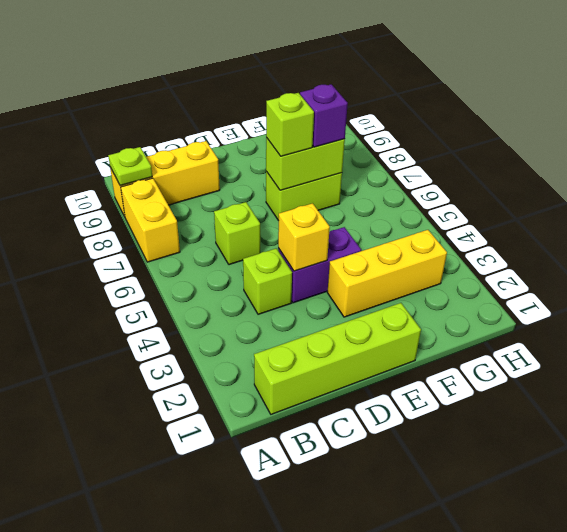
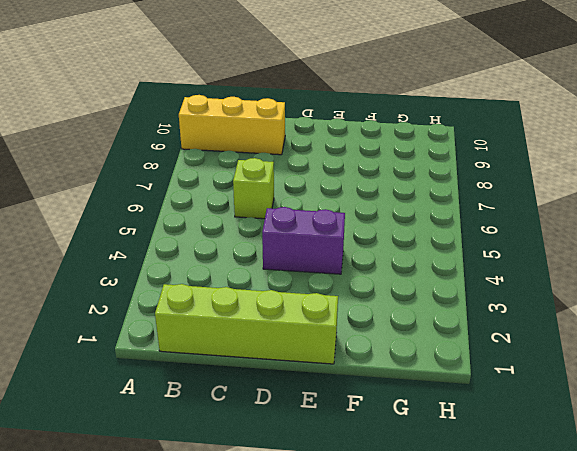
none -> yellow 1x2 brick [121,178,180,262]
none -> lime 1x1 brick [243,248,292,314]
none -> yellow 1x3 brick [327,230,447,317]

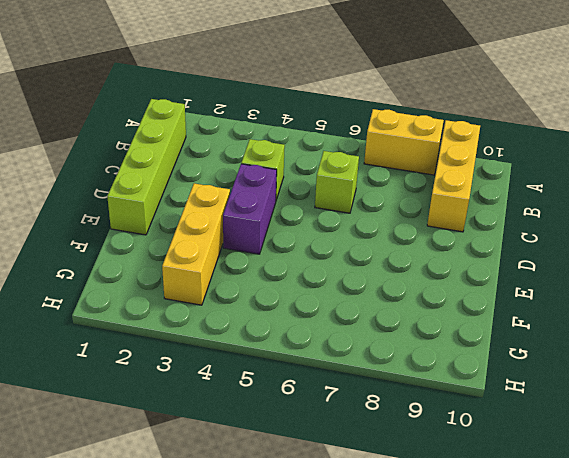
none -> lime 1x2 brick [266,171,342,221]
none -> lime 1x1 plate [108,147,152,186]
none -> yellow 1x1 brick [278,203,330,271]

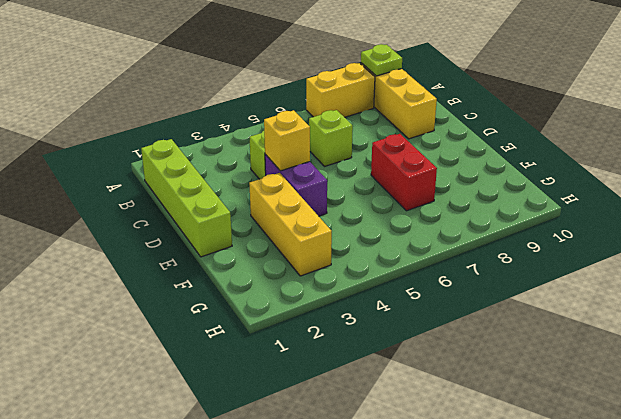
red 1x2 brick [371,134,437,211] -> lime 1x2 brick [266,171,342,221]
none -> lime 1x2 brick [266,138,345,190]
none -> lime 1x1 brick [266,93,314,156]
none -> purple 1x1 brick [300,84,348,147]

